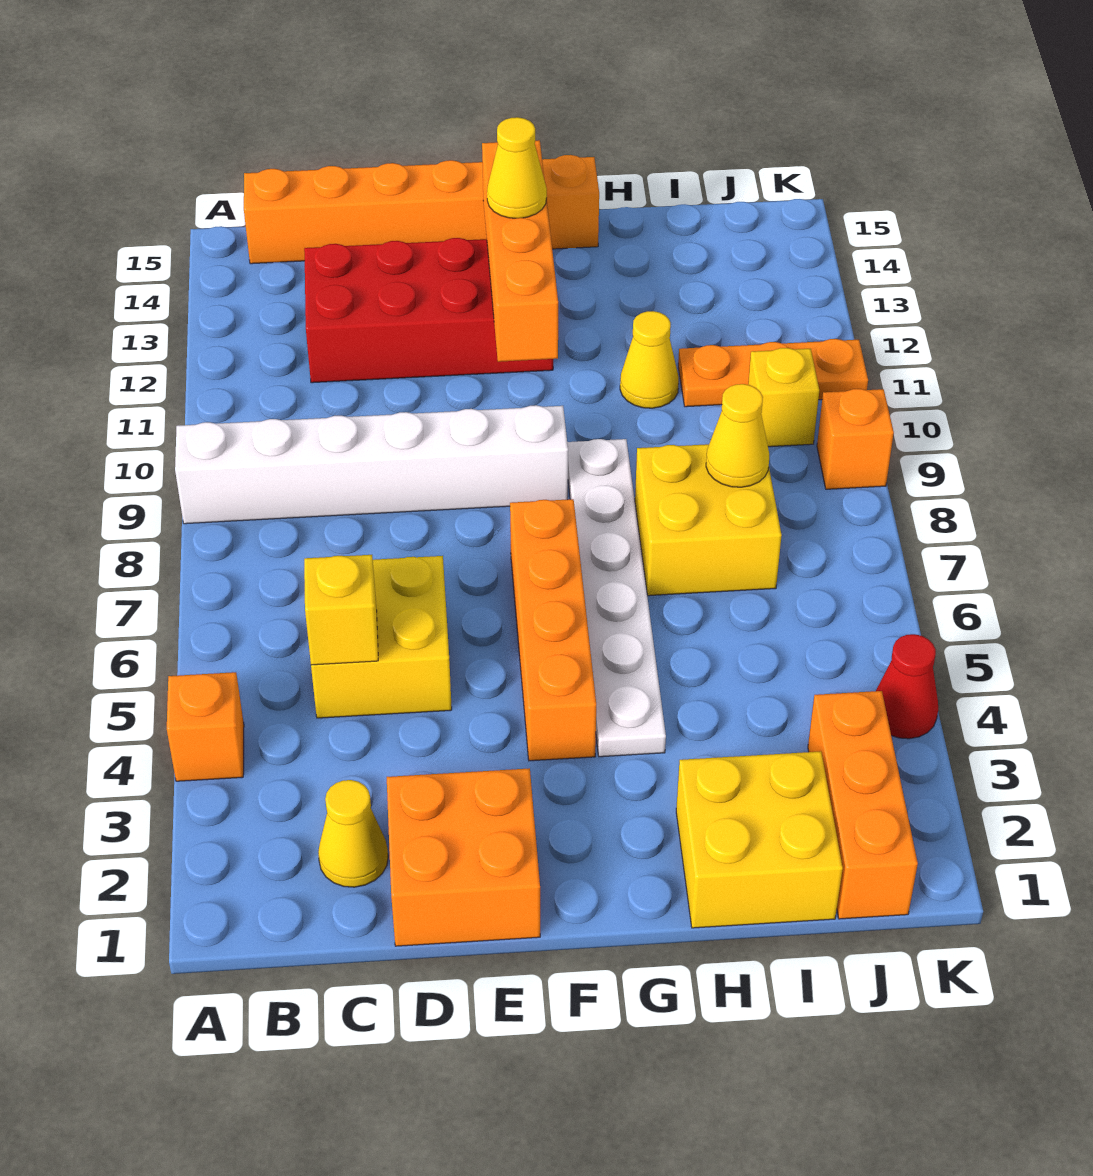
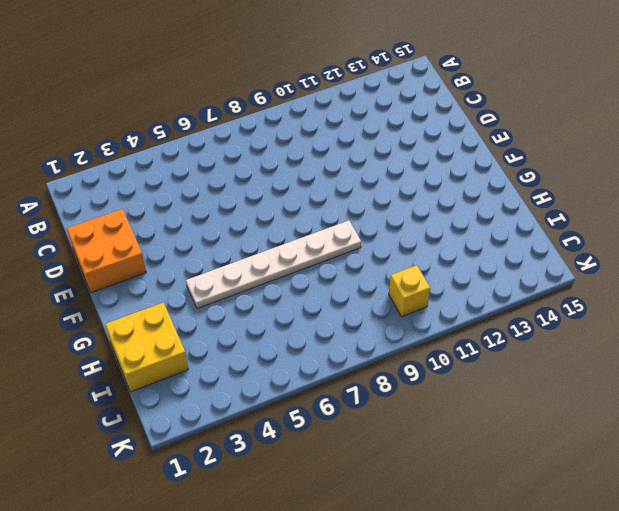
none -> orange 1x1 brick [167,672,244,781]
none -> white 1x6 brick [175,405,568,524]
none -> orange 1x6 brick [244,155,599,264]

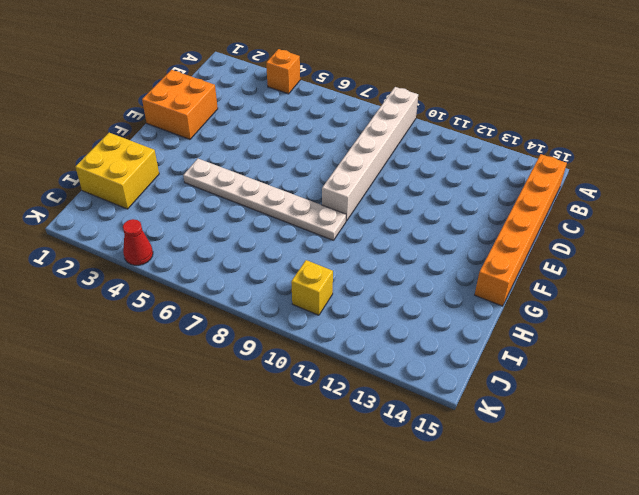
none -> yellow 1x1 cone [318,780,388,887]
none -> yellow 2x2 brick [311,556,452,718]
none -> red 2x4 brick [304,238,553,383]

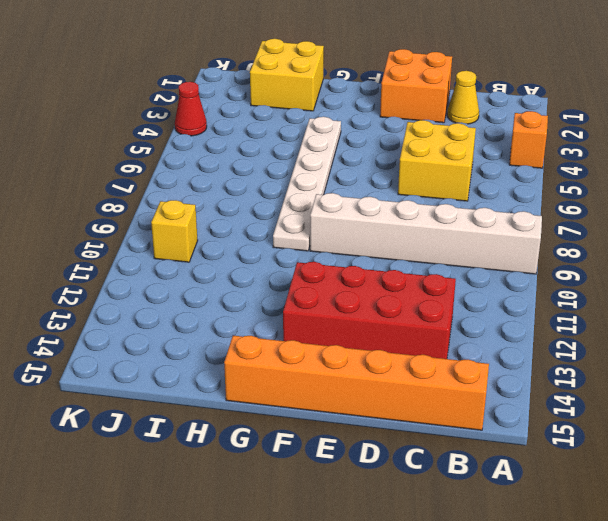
none -> orange 1x4 brick [510,499,596,761]
none -> yellow 2x2 brick [635,444,782,596]
none -> yellow 1x1 cone [620,311,679,408]

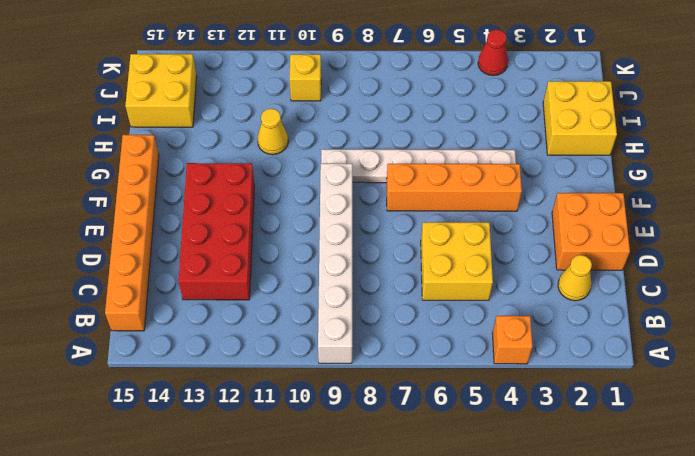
yellow 2x2 brick [125,54,197,127] -> yellow 2x2 brick moved to [635,444,782,596]
none -> orange 1x3 plate [678,339,868,407]
none -> orange 1x3 brick [808,691,918,919]
none -> orange 1x1 brick [817,389,894,489]

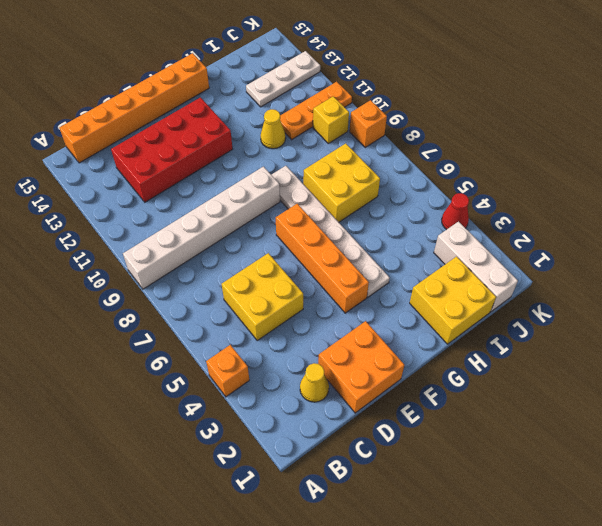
white 1x3 plate [246,51,320,107] -> none
white 1x3 brick [434,222,518,312] -> orange 1x3 brick [808,691,918,919]
none -> yellow 1x1 brick [304,555,378,665]
none -> orange 1x4 brick [482,140,558,362]
none -> yellow 1x1 cone [706,384,769,487]

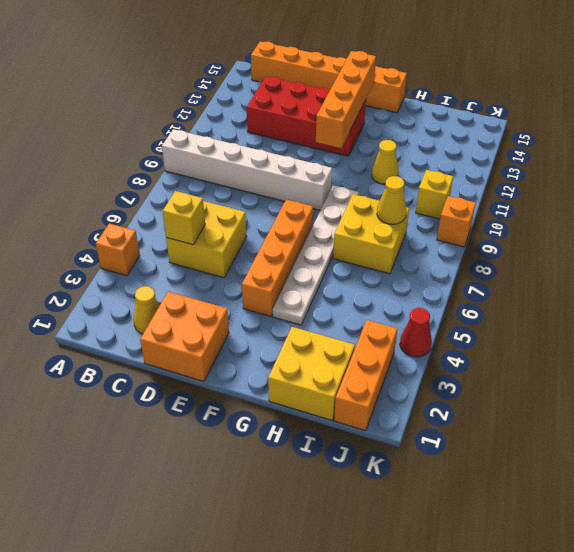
none -> orange 1x3 plate [678,339,868,407]
none -> yellow 1x1 cone [487,117,547,218]

